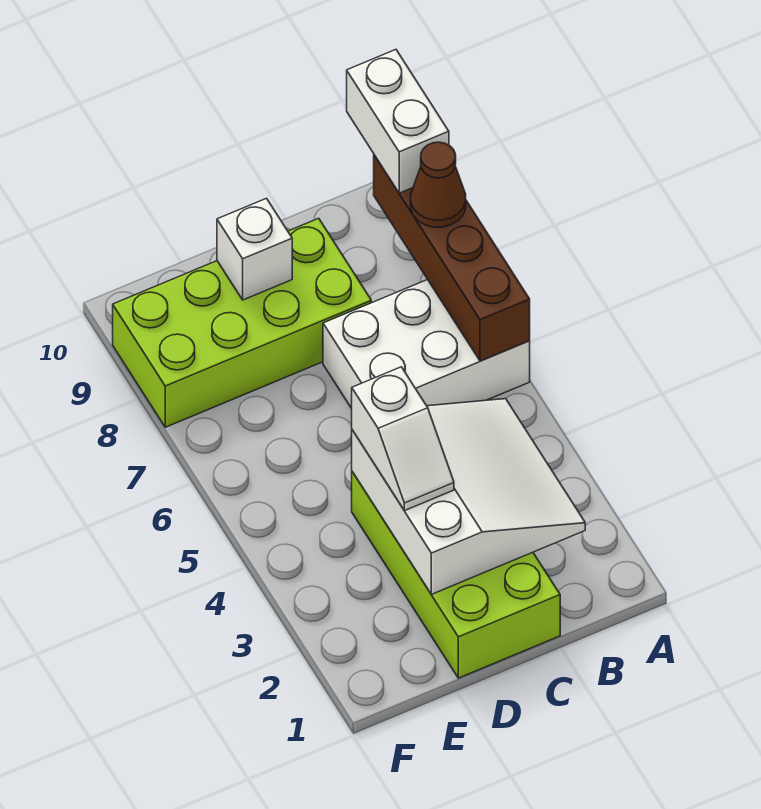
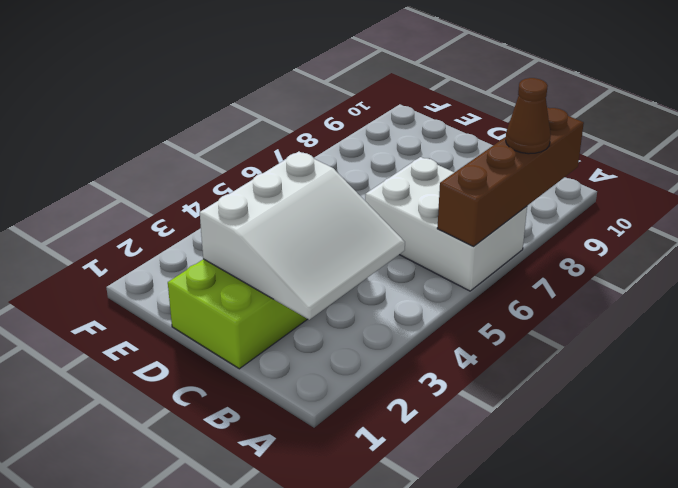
none -> lime 2x4 brick [113,218,371,427]
none -> white 1x1 brick [217,198,292,300]

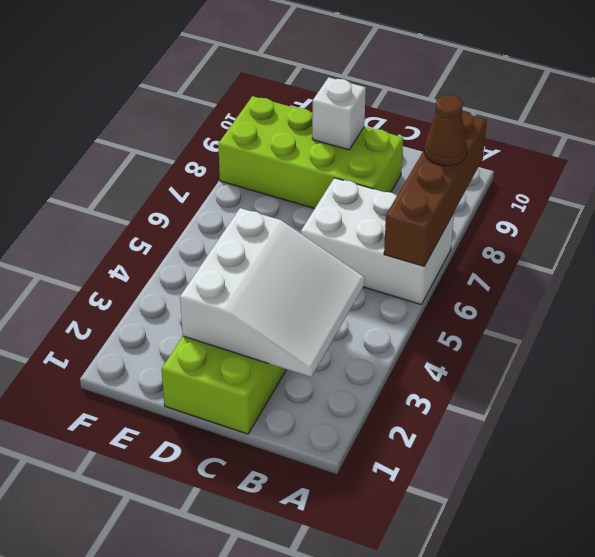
none -> white 1x2 brick [347,50,449,193]
none -> white 1x2 slope [352,367,454,511]

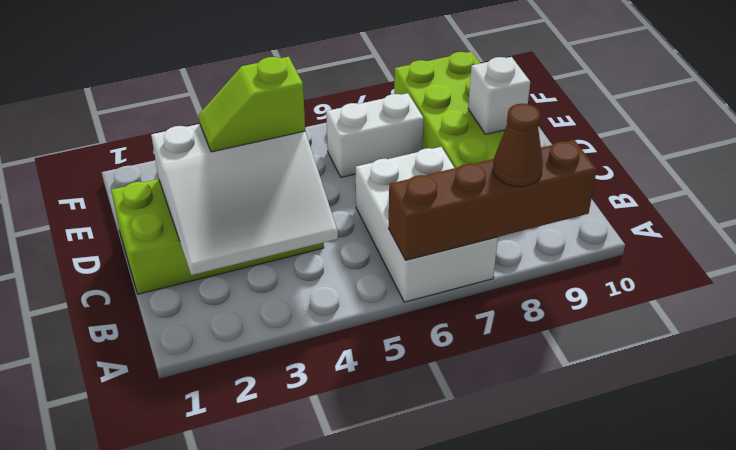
lime 1x2 slope [199,57,305,152] -> white 1x2 slope [352,367,454,511]
white 1x2 brick [326,93,424,177] -> white 1x2 brick moved to [347,50,449,193]

